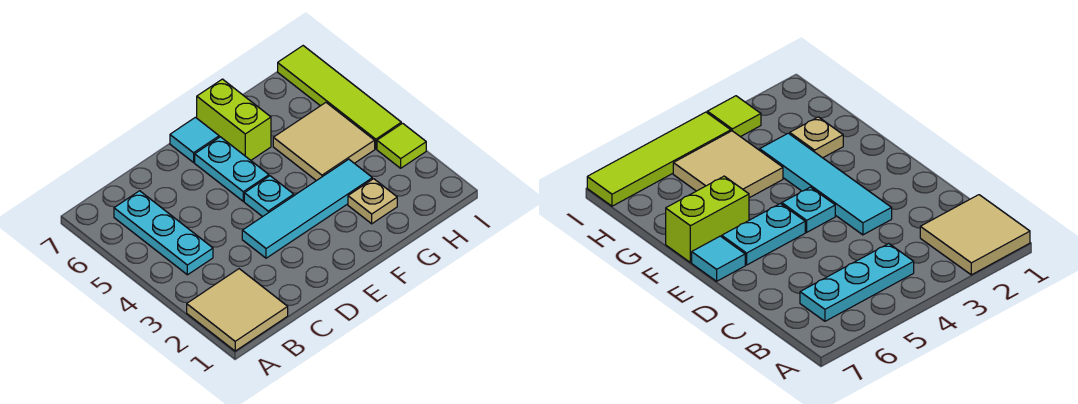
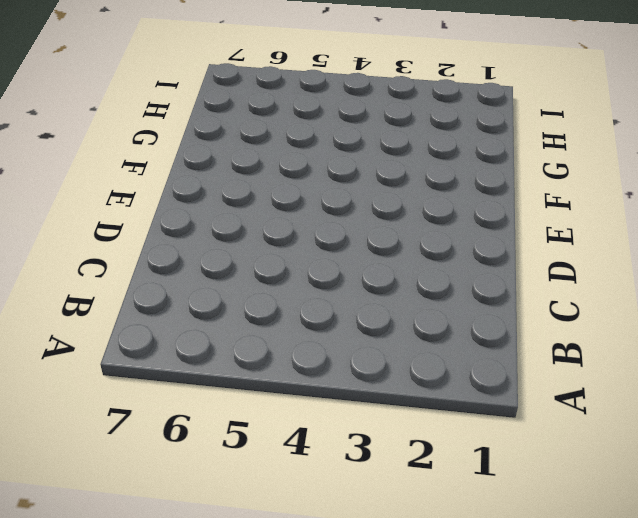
none -> tan 2x2 tile [187,269,288,351]
none -> cyan 1x3 plate [114,191,213,275]

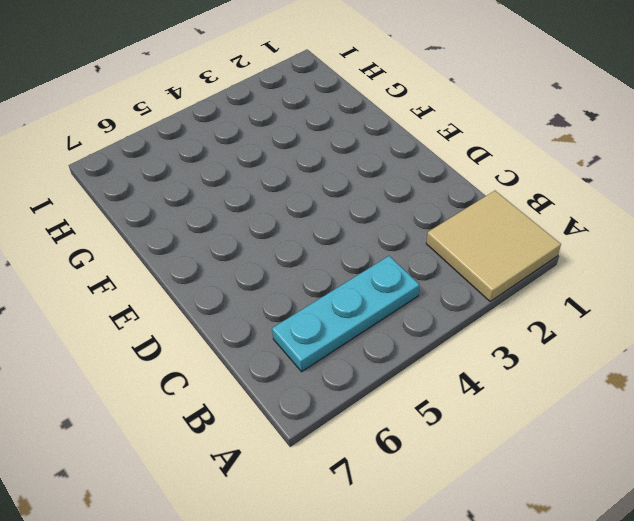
none -> cyan 1x4 tile [242,159,372,258]
none -> cyan 1x1 plate [244,176,294,217]

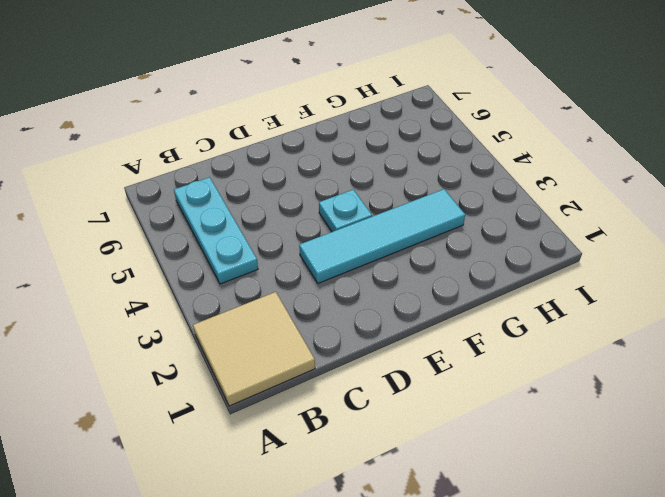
none -> cyan 1x2 plate [195,137,269,201]
none -> cyan 1x1 tile [170,117,219,162]

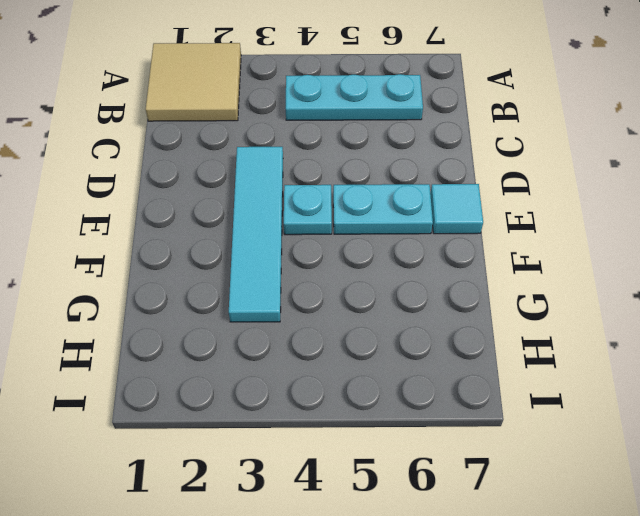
none -> lime 1x2 brick [197,79,271,160]
none -> tan 1x1 plate [348,179,397,224]

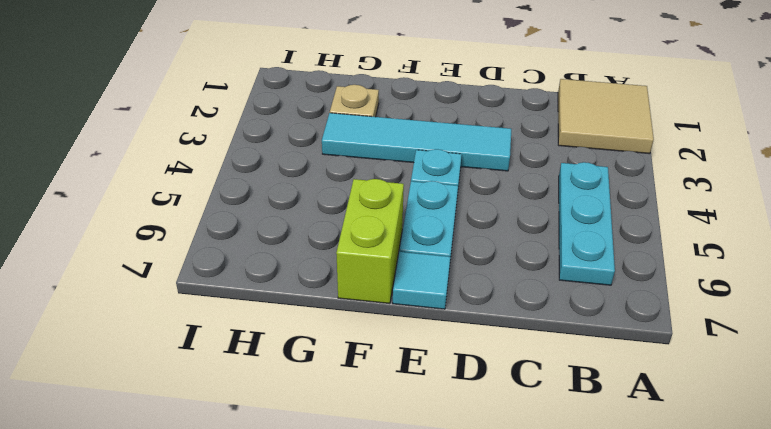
none -> tan 2x2 tile [273,103,375,181]
none -> lime 1x1 tile [377,123,426,168]

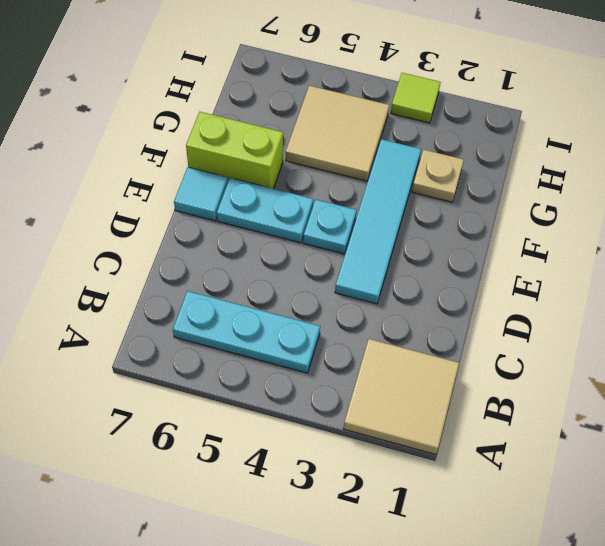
none -> lime 1x4 tile [278,46,401,149]

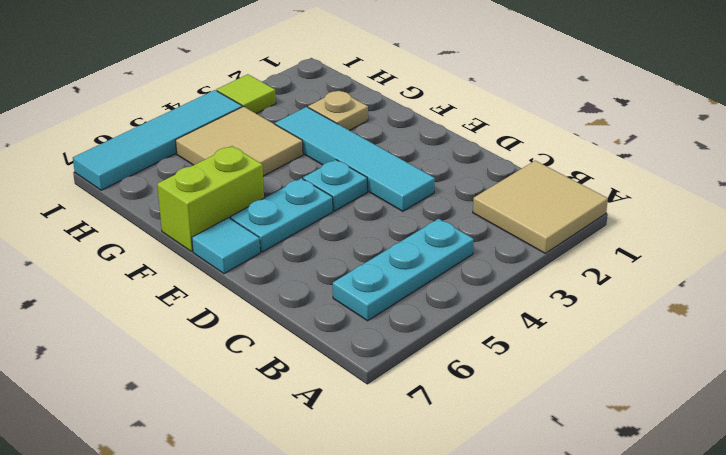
cyan 1x4 tile [73,90,242,190] -> lime 1x4 tile [278,46,401,149]

